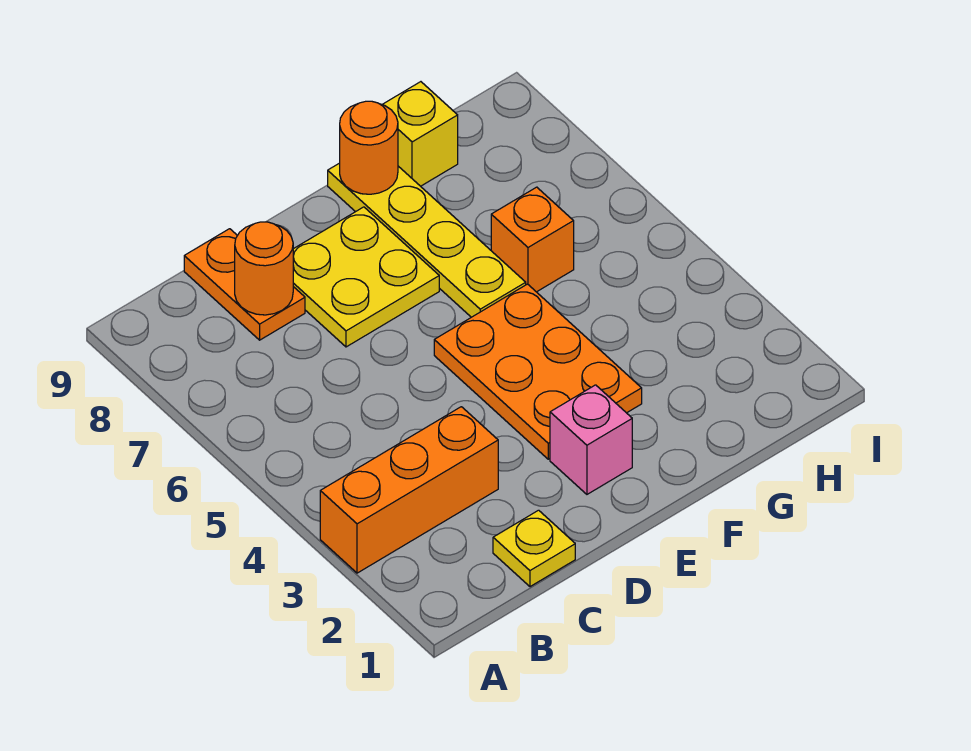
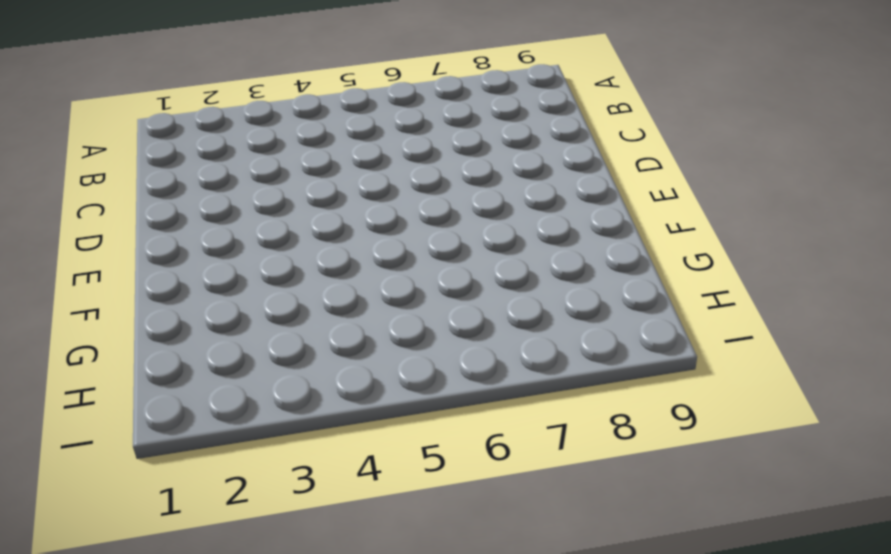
none -> orange 1x3 brick [320,407,498,573]
none -> yellow 1x1 plate [493,510,575,587]

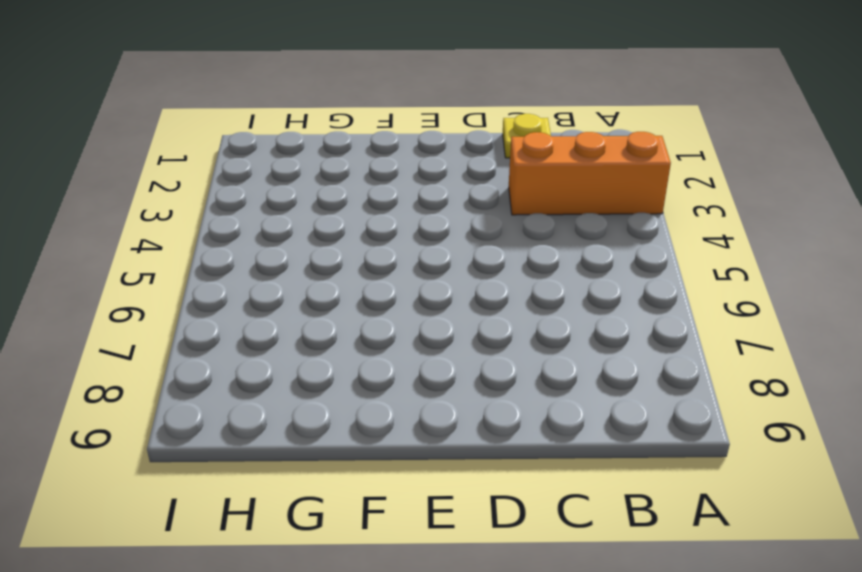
none -> orange 1x2 plate [184,229,305,340]
none -> yellow 2x2 plate [293,207,439,347]

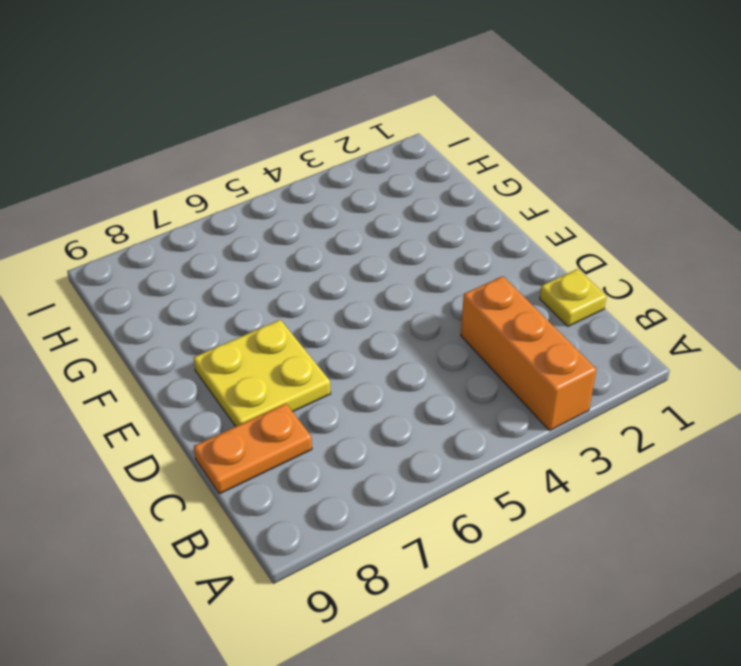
none -> pink 1x1 brick [550,385,632,494]
none -> orange 2x3 plate [434,284,642,459]

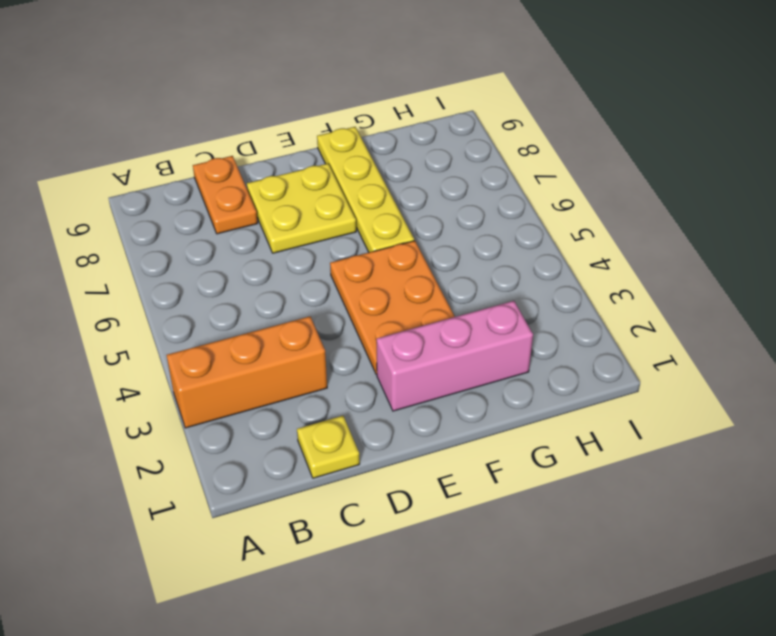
pink 1x3 brick [377,301,533,411] -> pink 1x1 brick [550,385,632,494]
none -> orange 1x1 brick [491,187,574,292]
none -> yellow 1x1 brick [382,82,458,186]

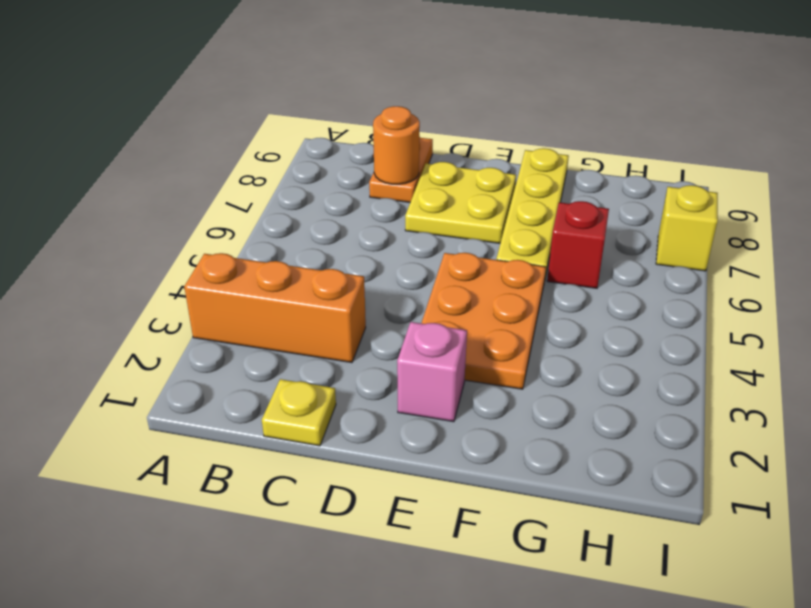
red 1x1 brick [547,201,609,288] -> orange 1x1 brick [491,187,574,292]
yellow 1x1 brick [656,185,718,271] -> yellow 1x1 brick moved to [382,82,458,186]
none -> orange 1x1 round brick [340,101,398,194]

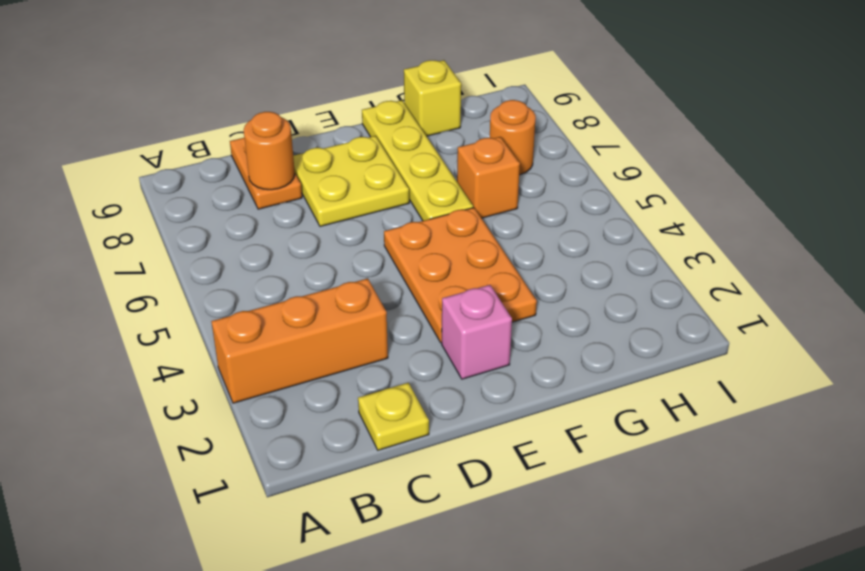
orange 1x1 round brick [490,100,536,175] -> orange 1x1 round brick moved to [340,101,398,194]

